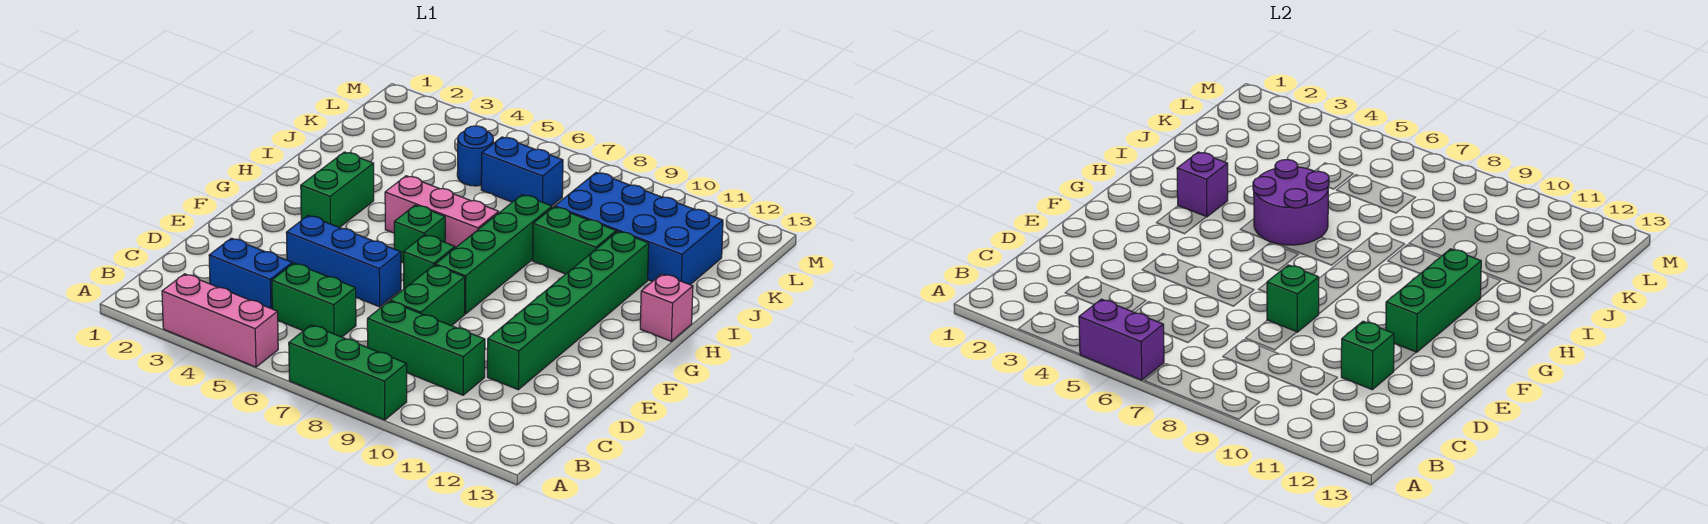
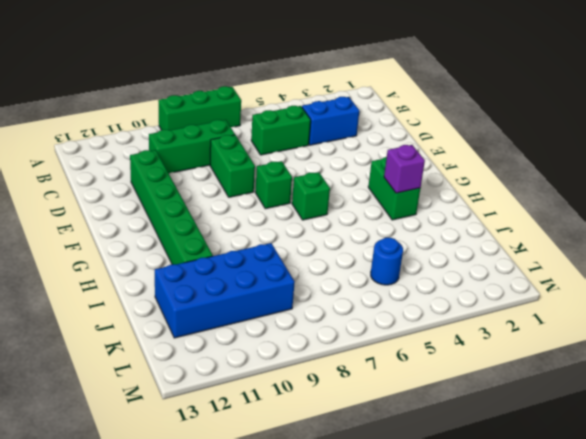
none -> pink 1x3 brick [162,274,278,367]
none -> blue 1x3 brick [286,215,401,307]
none -> green 1x4 brick [435,195,552,314]

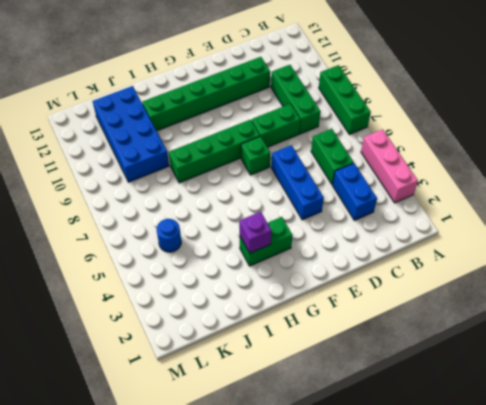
none -> green 1x1 brick [394,205,445,263]
none -> pink 1x3 brick [385,176,499,248]
none -> pink 1x1 brick [640,274,693,341]

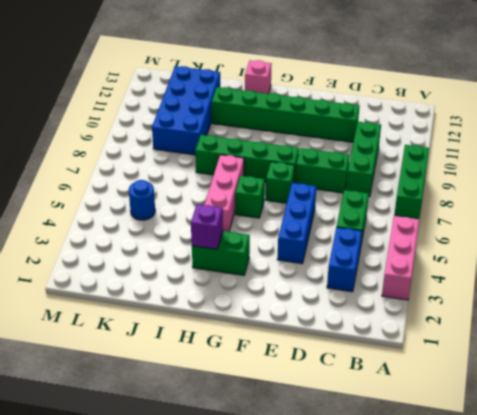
none -> green 1x2 brick [533,207,616,274]
none -> blue 1x2 brick [481,137,563,206]
none -> purple 1x2 brick [1079,299,1164,380]

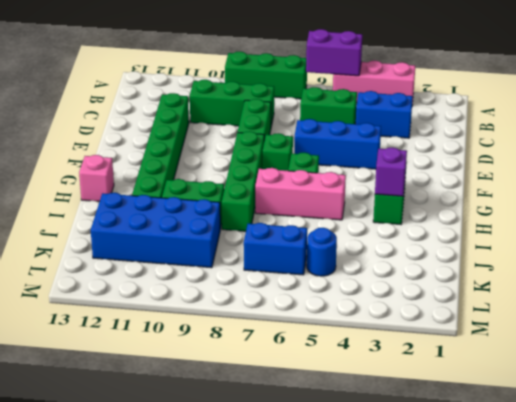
none -> green 1x1 brick [1341,321,1394,390]
none -> green 1x1 brick [1267,265,1319,332]
none -> green 1x3 brick [1386,249,1481,352]

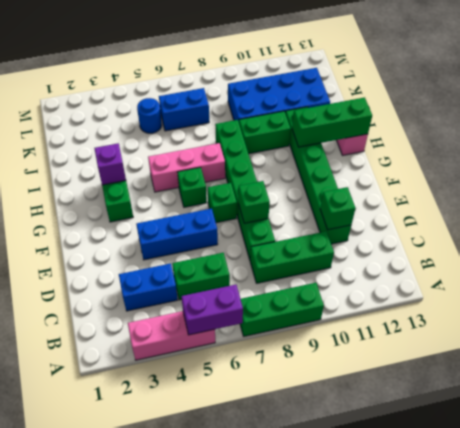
green 1x3 brick [292,97,372,147] -> green 1x3 brick turned to [1386,249,1481,352]
none -> purple 2x2 round brick [1253,160,1329,245]

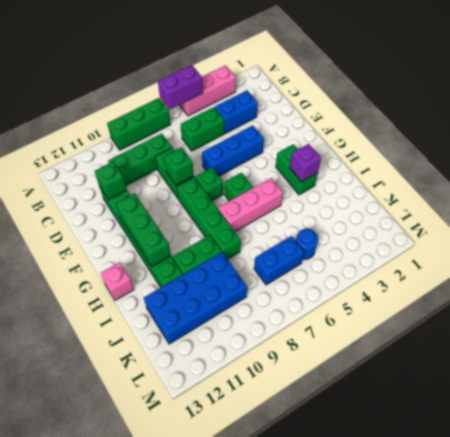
none -> purple 2x2 round brick [1253,160,1329,245]

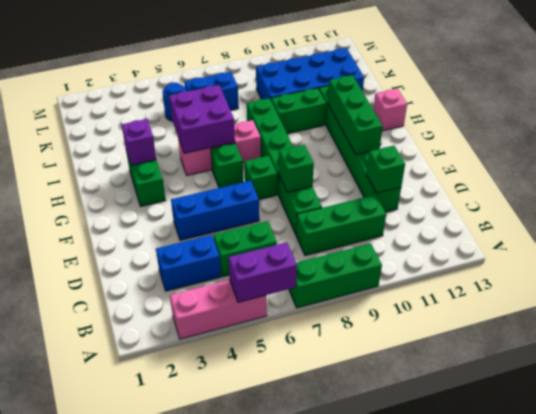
purple 2x2 brick [169,85,235,153] -> purple 2x2 round brick [1253,160,1329,245]

